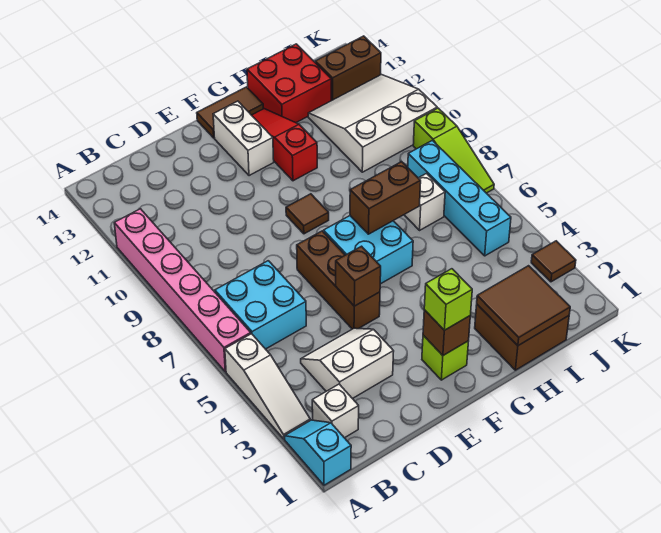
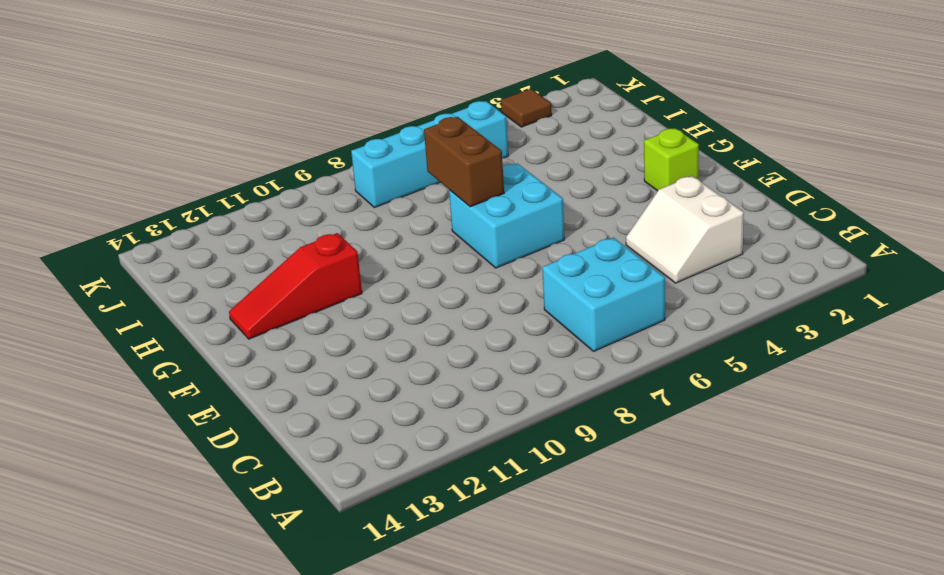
none -> cyan 1x2 slope [284,420,351,485]
none -> white 1x3 slope [225,334,310,439]
none -> pink 1x6 brick [114,209,251,372]

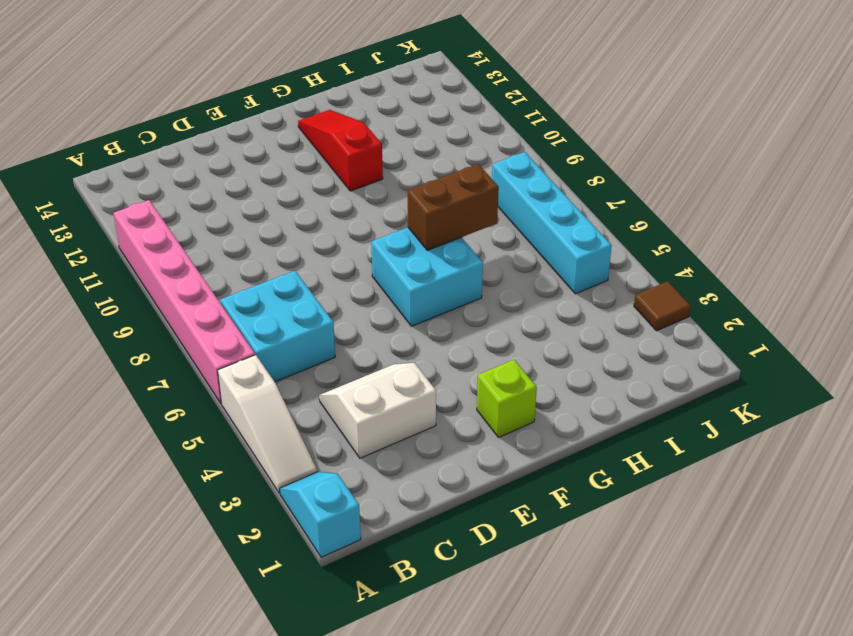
none -> white 1x1 brick [312,384,359,438]
none -> brown 1x3 brick [297,231,380,329]
none -> brown 1x1 tile [286,194,329,234]

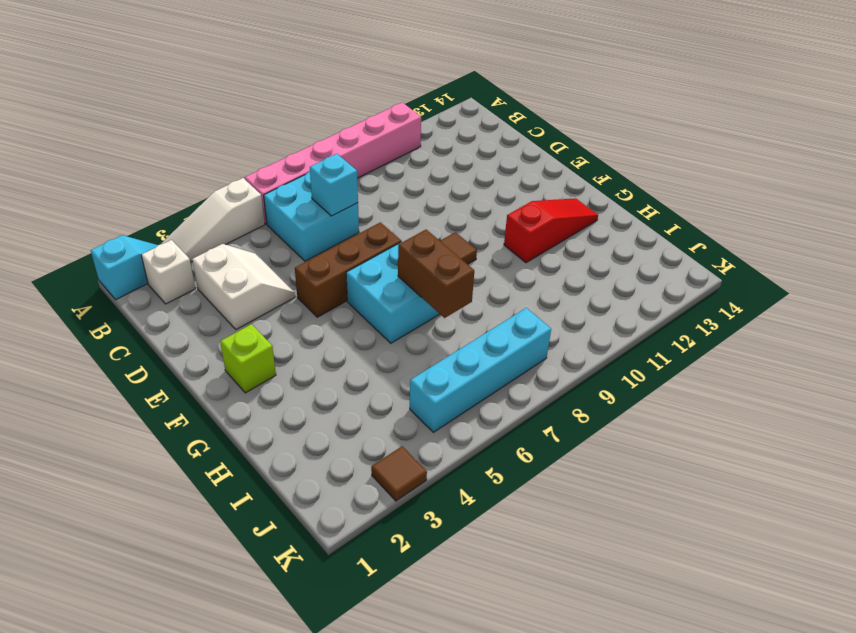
cyan 1x1 brick [310,154,358,216] -> none
none -> white 1x2 brick [213,101,274,176]
none -> brown 1x2 tile [197,87,263,138]
none -> brown 2x2 brick [475,305,569,370]

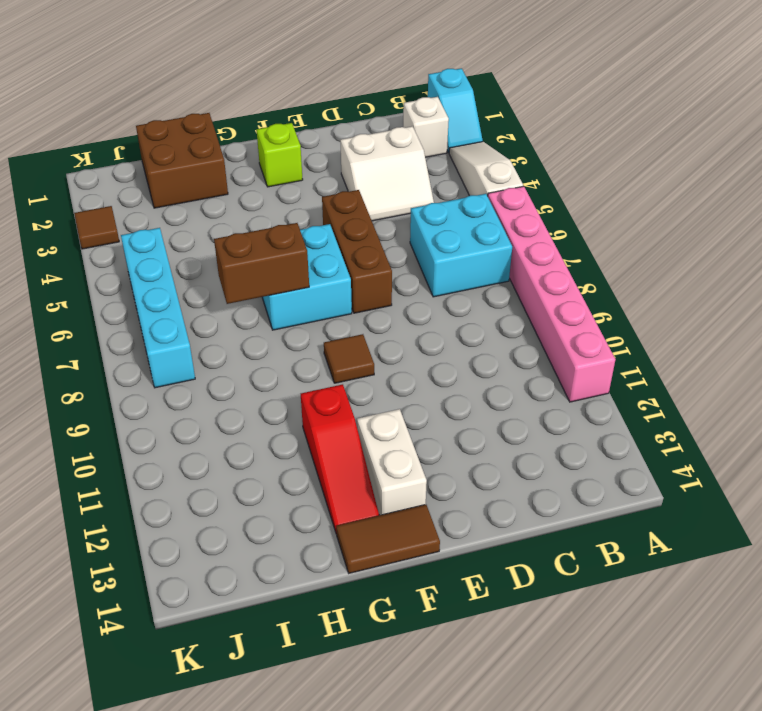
none -> red 2x2 brick [247,44,331,123]
none -> white 1x1 brick [404,174,445,230]
none -> white 3x3 slope [308,75,437,172]

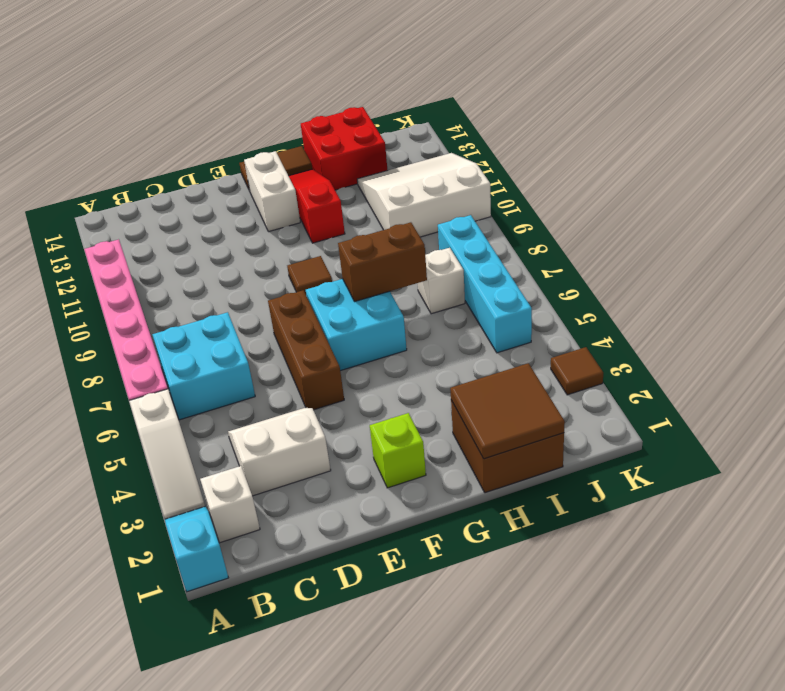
none -> brown 1x2 brick [315,36,381,101]
none -> lime 1x3 slope [413,108,494,193]
none -> brown 1x1 brick [336,246,381,306]

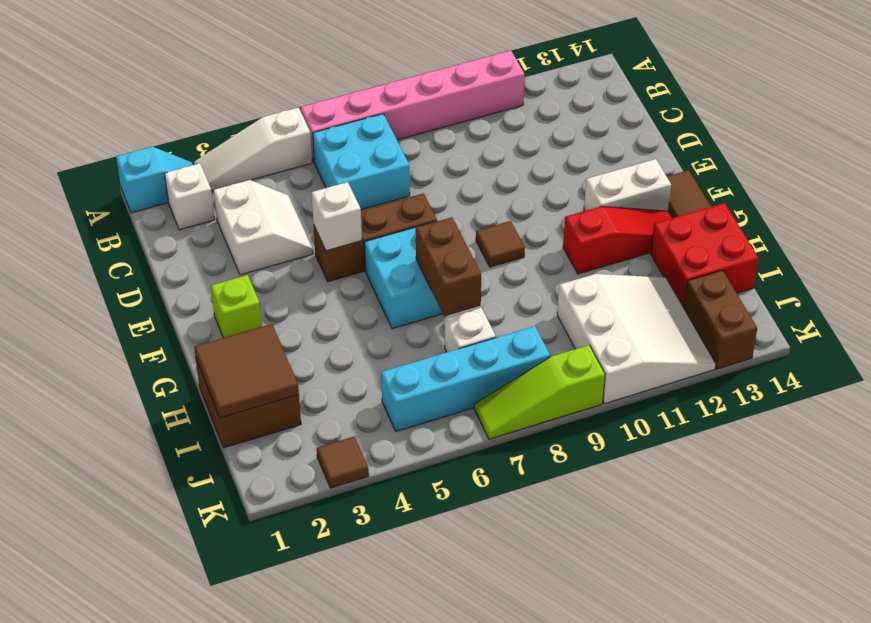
white 1x1 brick [312,182,362,251] -> brown 1x1 brick [336,246,381,306]
none -> brown 1x1 brick [423,310,470,355]
none -> lime 1x1 brick [424,269,472,330]

